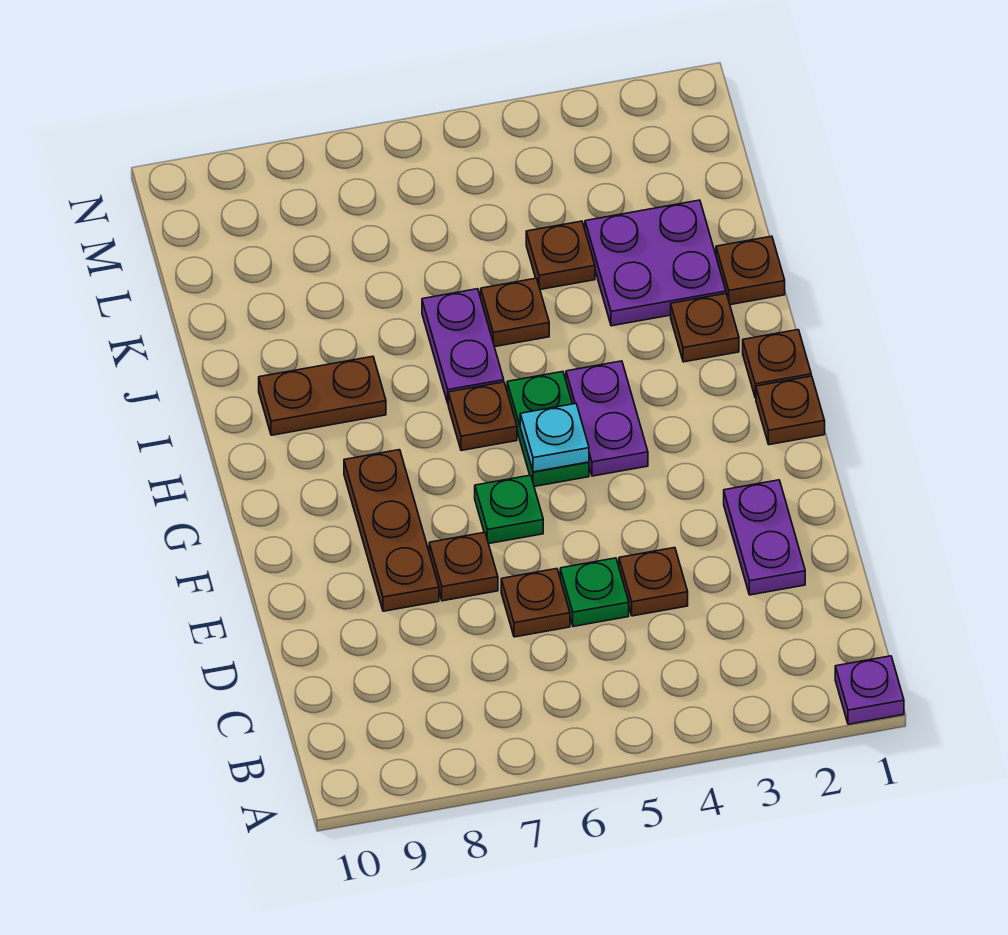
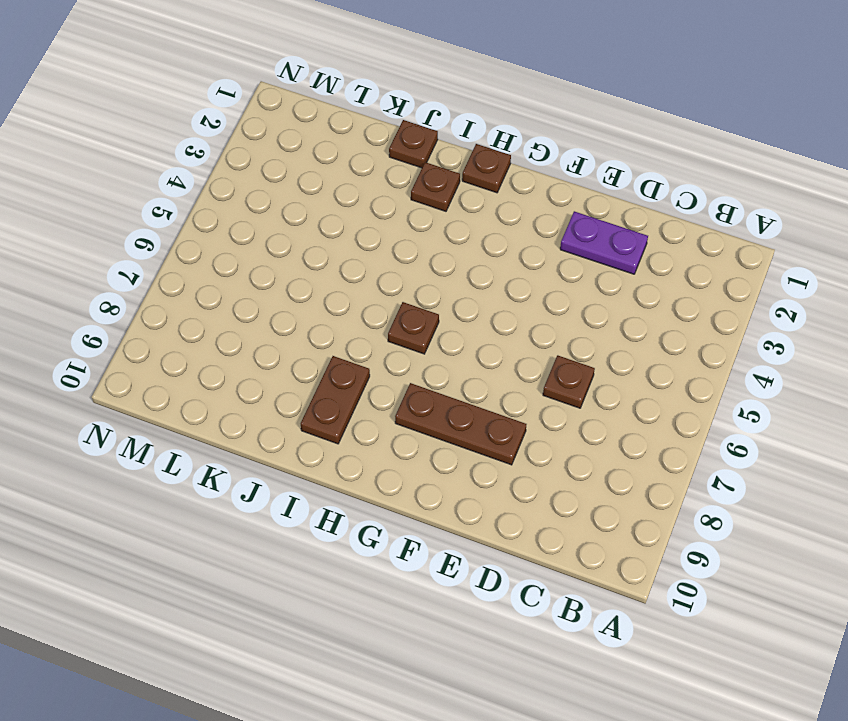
none -> purple 1x1 plate [835,656,904,724]
none -> brown 1x1 plate [619,548,688,616]
none -> green 1x1 plate [560,558,629,626]

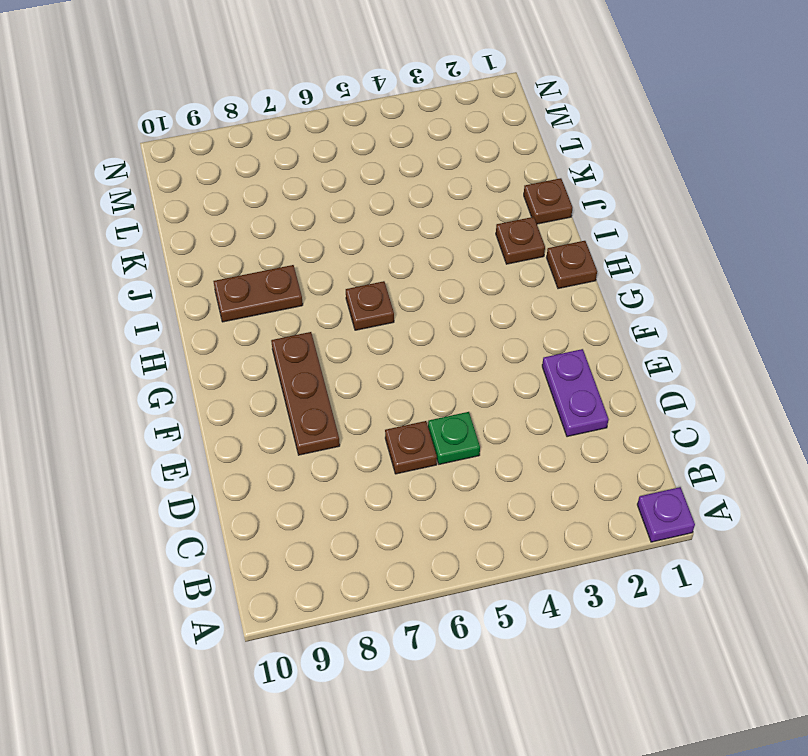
none -> brown 1x1 plate [619,548,688,616]
none -> brown 1x1 plate [429,532,498,601]
none -> green 1x1 plate [475,475,543,544]

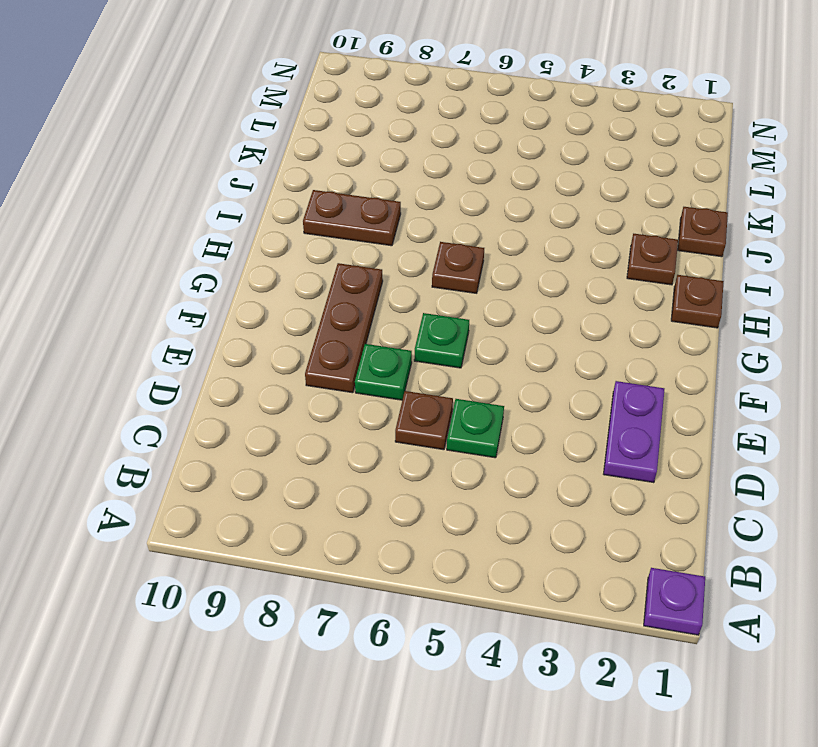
green 1x1 plate [355,344,412,400] -> brown 1x1 plate [429,532,498,601]
none -> brown 1x1 plate [619,548,688,616]
none -> brown 1x1 plate [756,376,825,445]
none -> purple 1x2 plate [566,361,648,476]

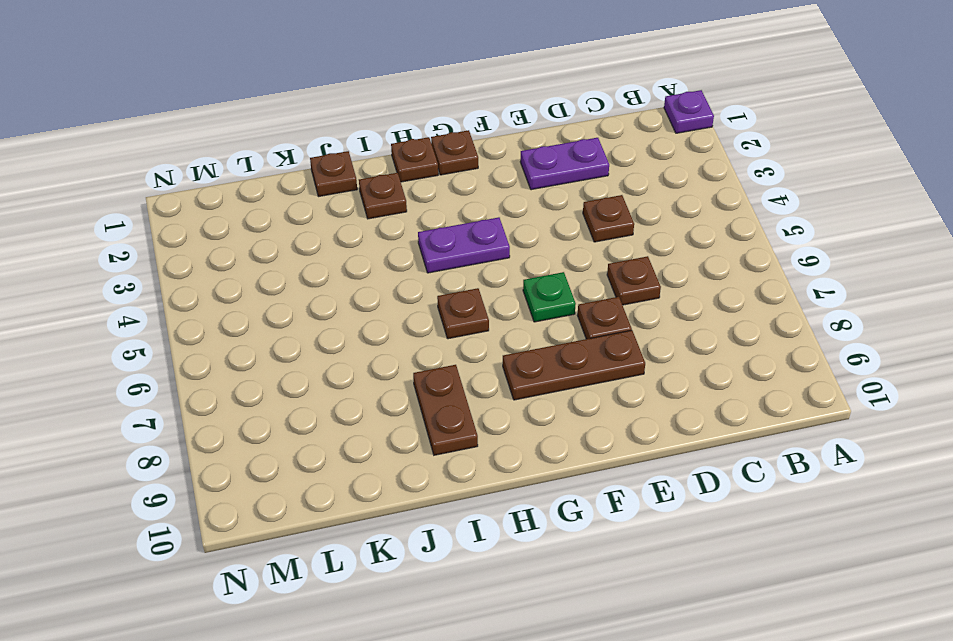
none -> green 1x1 plate [560,558,629,626]
none -> green 1x2 plate [507,372,589,486]
none -> purple 1x2 plate [422,289,504,403]

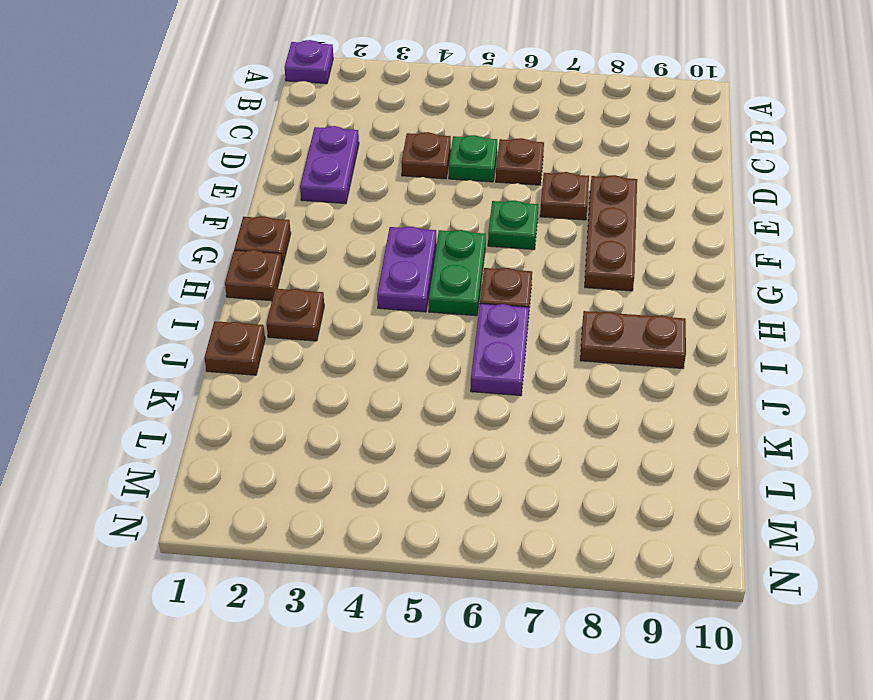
none -> purple 2x2 plate [585,200,726,326]
none -> brown 1x1 plate [481,278,549,347]
none -> brown 1x1 plate [526,221,595,289]

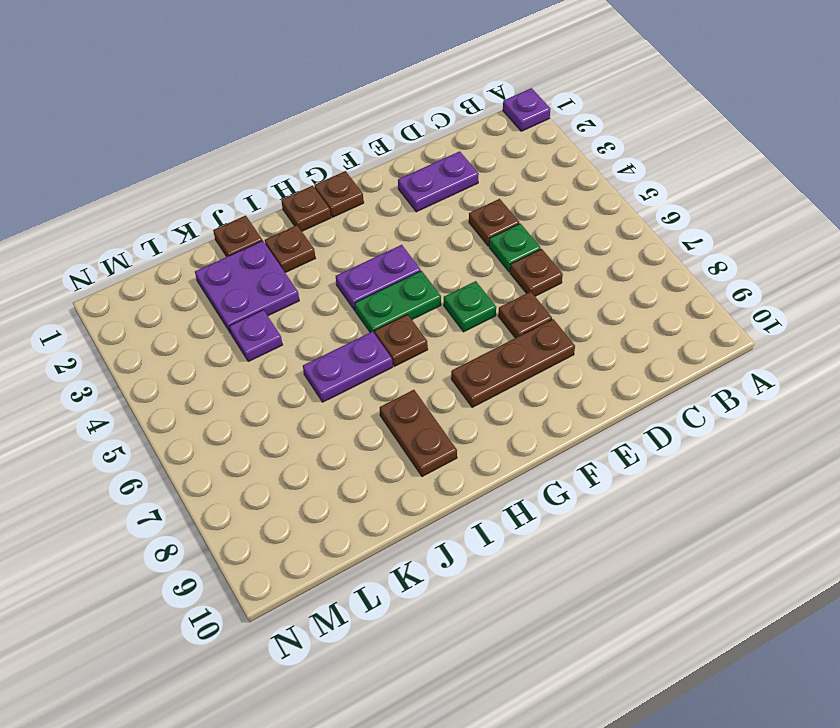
purple 1x1 plate [229,310,283,361] -> brown 1x1 plate [526,221,595,289]
none -> brown 1x1 plate [481,278,549,347]
none -> cyan 1x1 plate [520,403,589,472]

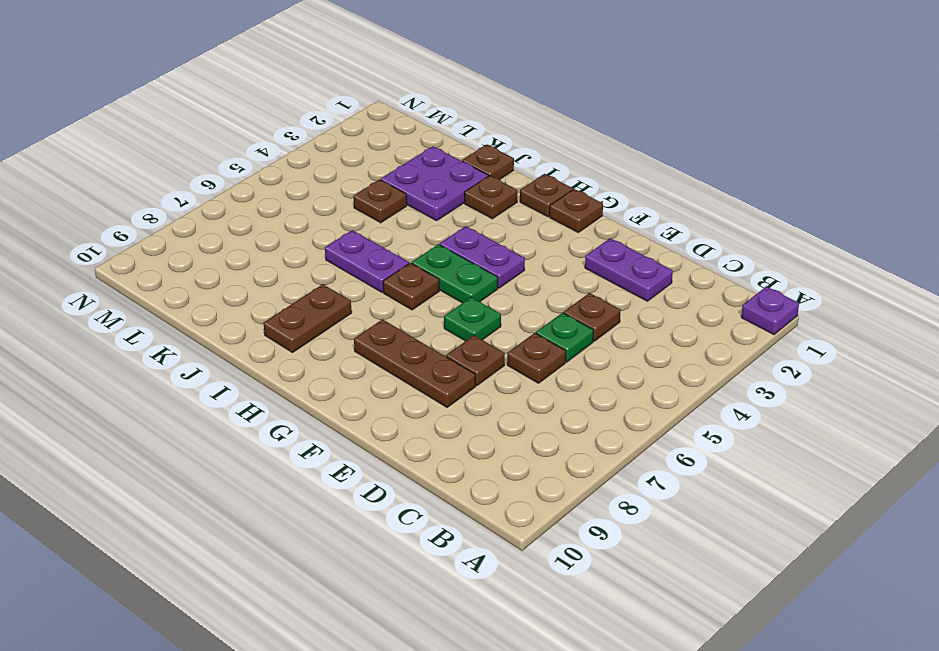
none -> brown 1x1 plate [481,278,549,347]
none -> cyan 1x1 plate [520,403,589,472]

